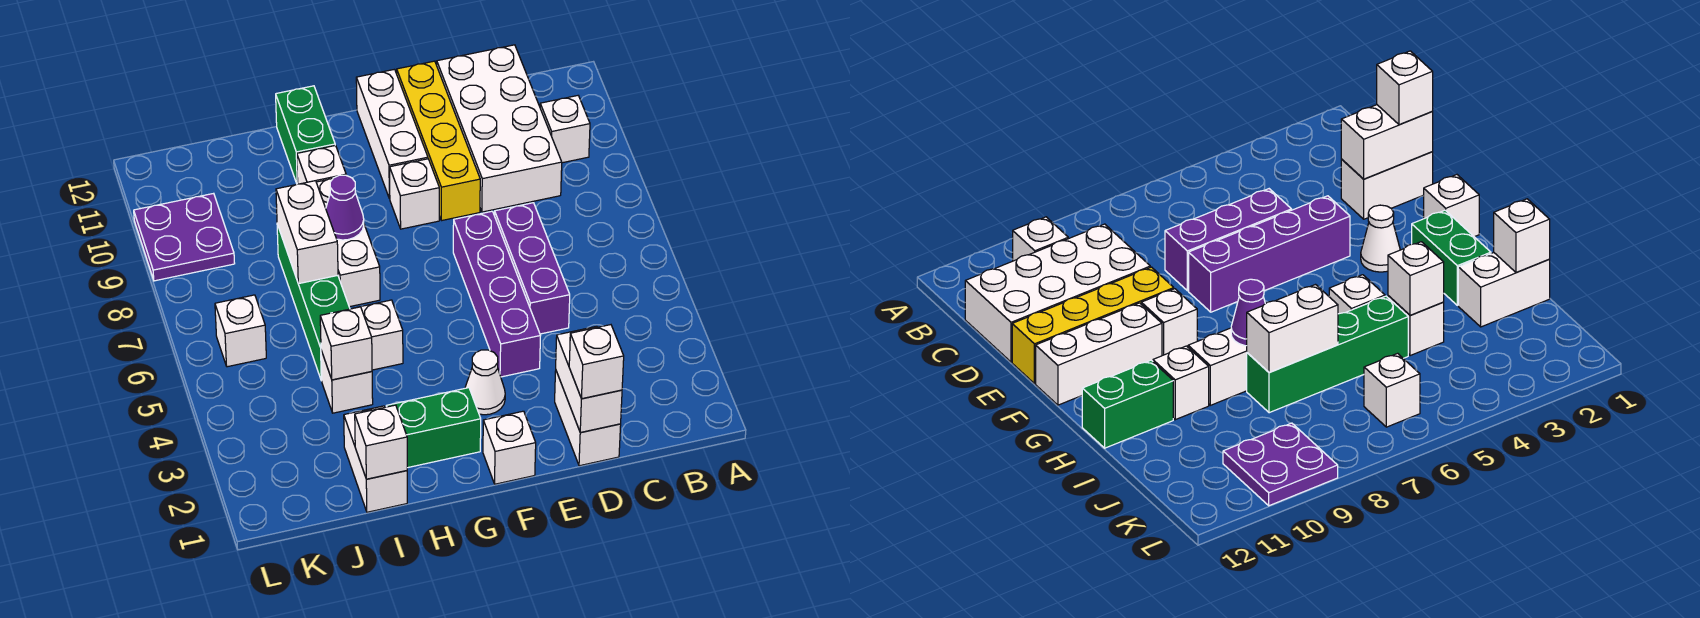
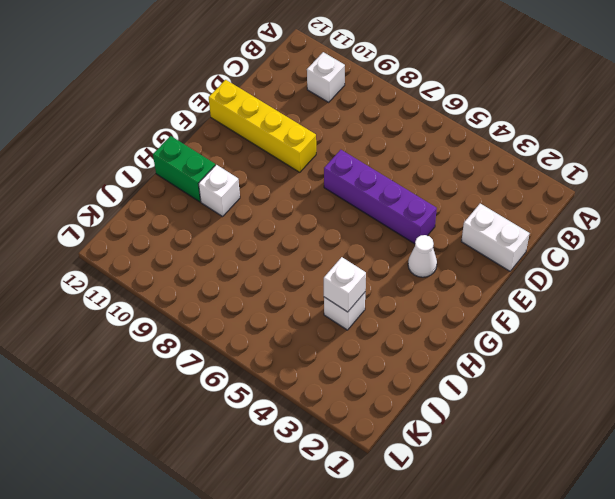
none -> white 2x4 brick [437,45,562,212]
none -> purple 1x3 brick [495,203,570,334]
none -> white 1x1 brick [483,411,536,484]

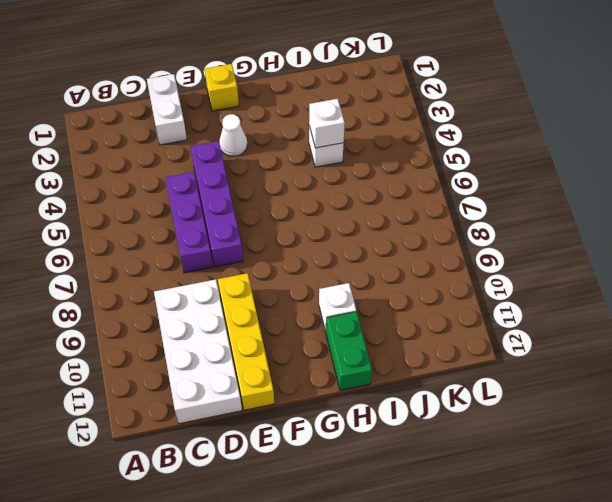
yellow 1x1 brick [205,64,239,111] -> white 1x1 brick [483,411,536,484]
none -> white 1x1 brick [540,96,590,163]
none -> white 1x1 brick [390,159,439,229]
none -> white 1x3 brick [356,69,428,199]

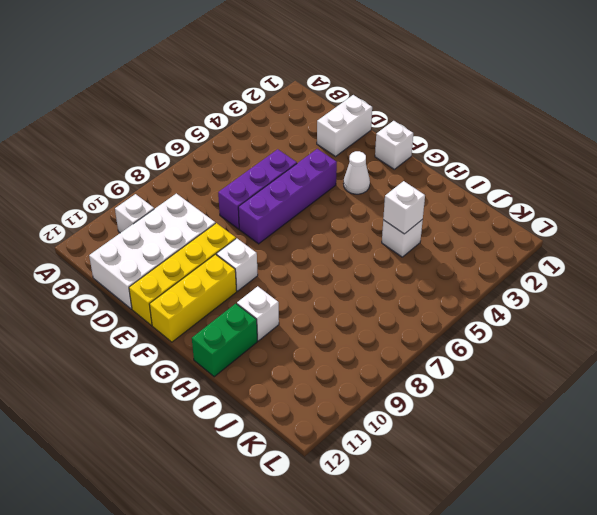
yellow 1x3 brick [149,254,237,342] -> white 1x3 brick [356,69,428,199]
none -> green 1x2 brick [386,388,481,468]
none -> white 1x1 brick [352,300,403,370]
none -> white 1x3 brick [316,179,380,307]

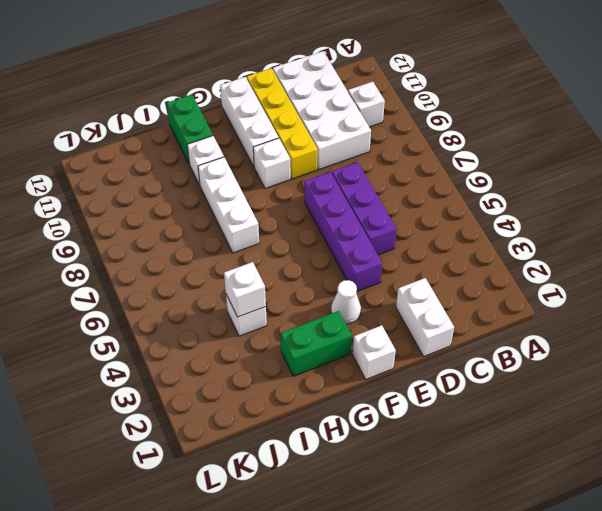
none -> white 1x1 brick [352,300,403,370]
none -> white 1x2 brick [344,406,407,512]
none -> green 1x4 brick [277,224,350,381]

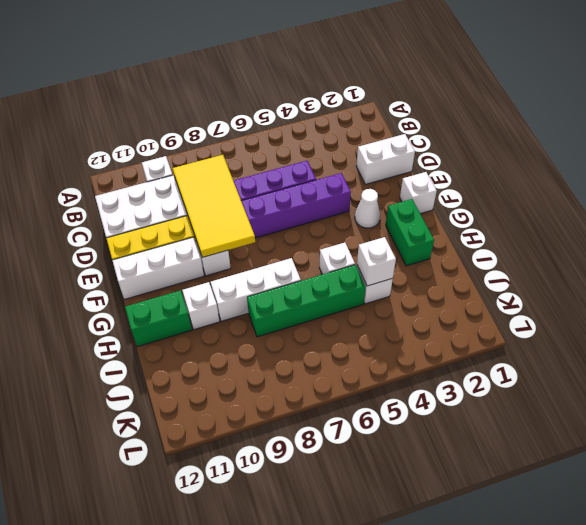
yellow 2x4 tile [173,155,255,258] -> none
none -> white 1x2 brick [344,406,407,512]
none -> white 1x1 brick [215,295,266,367]
none -> purple 2x2 plate [134,193,235,281]

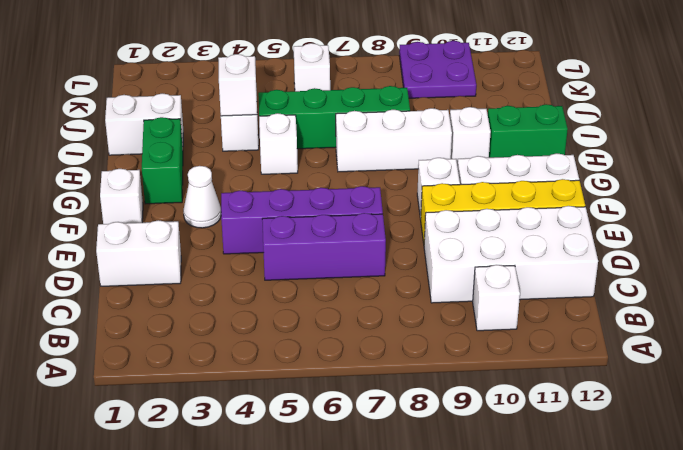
none -> white 1x2 brick [556,326,622,433]
none -> purple 1x1 cone [326,175,364,240]
none -> white 1x1 brick [355,405,407,479]

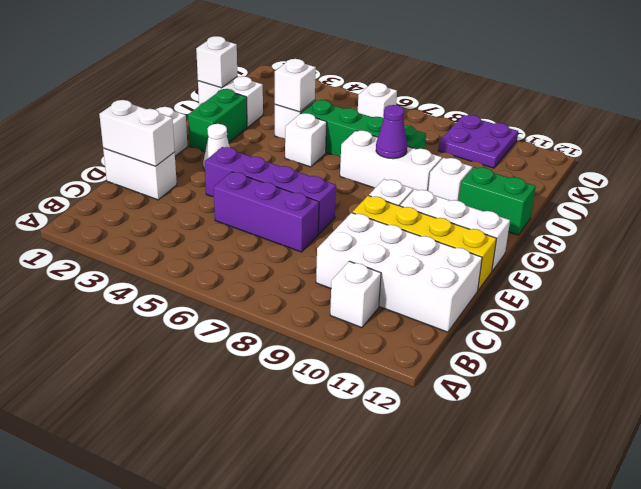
none -> white 1x2 brick [276,181,338,284]
none -> white 1x1 brick [569,325,624,399]

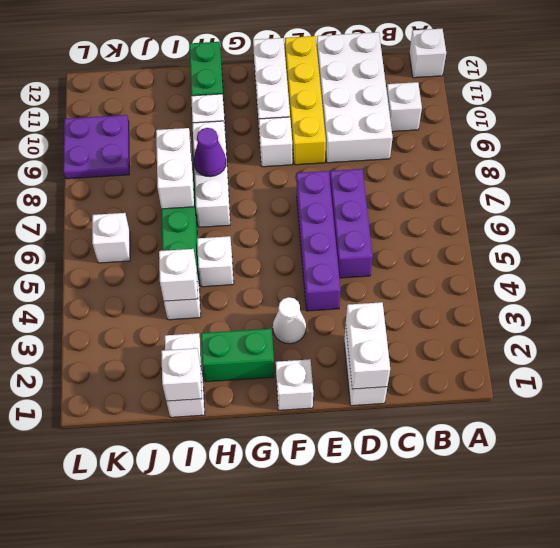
white 1x1 brick [409,29,446,78] -> white 1x1 brick moved to [569,325,624,399]

